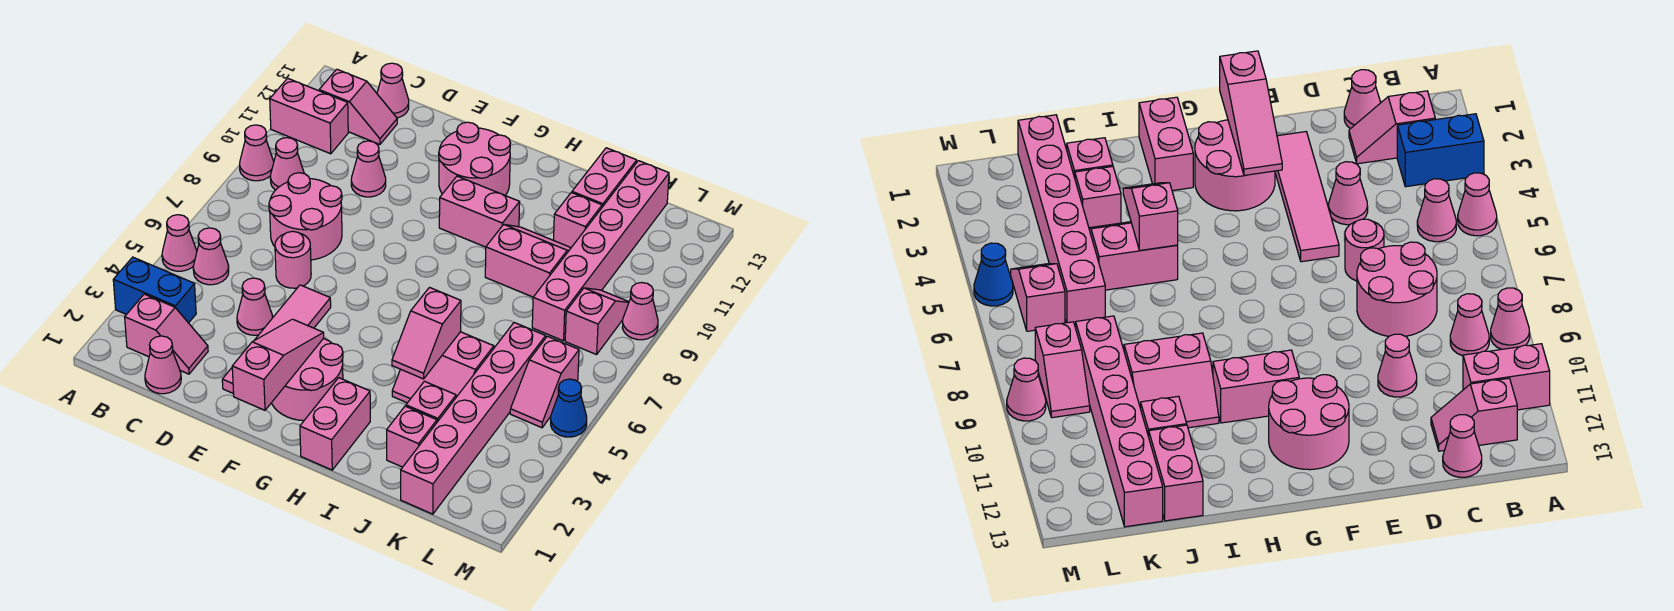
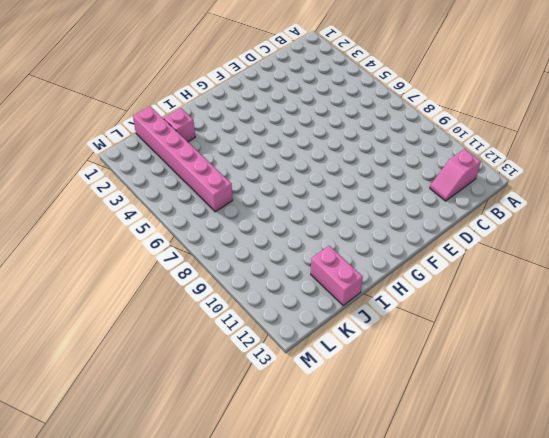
none -> blue 1x2 brick [113,257,196,323]
none -> pink 1x1 cone [162,215,197,271]
none -> pink 1x1 cone [240,125,274,181]
none -> pink 1x2 brick [270,78,348,154]

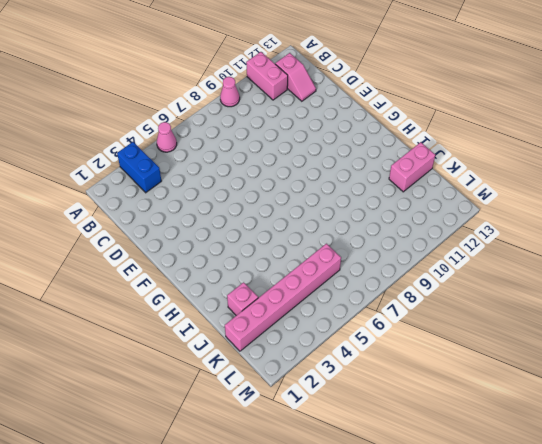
none -> pink 1x2 slope [125,294,208,374]
none -> pink 1x1 cone [193,228,229,285]
none -> pink 1x1 cone [270,138,304,190]
none -> pink 1x1 cone [145,336,181,394]

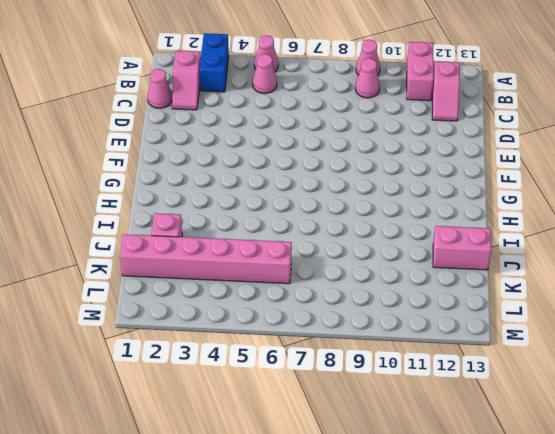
none -> pink 2x2 round brick [269,173,342,260]
none -> pink 1x1 cone [377,63,409,118]
none -> pink 1x1 cone [237,278,273,335]
none -> pink 1x1 round brick [275,231,311,288]

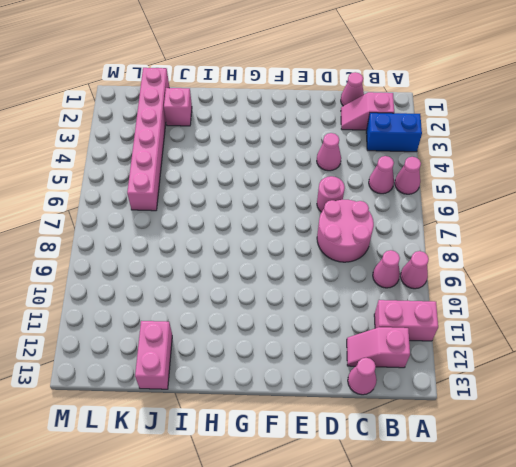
none -> pink 1x1 cone [351,141,386,197]
none -> pink 1x4 tile [222,285,331,394]
none -> pink 2x2 round brick [272,338,343,421]
none -> pink 2x2 round brick [439,122,510,195]

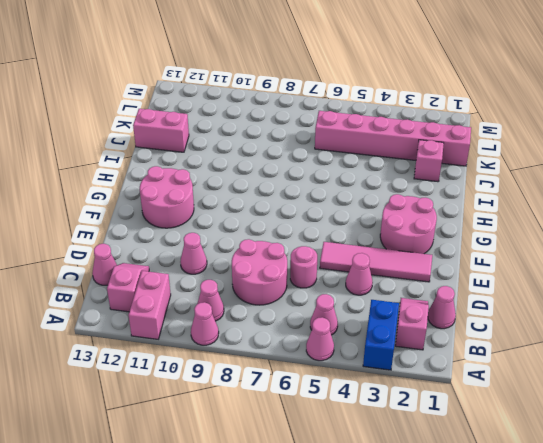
none -> pink 1x2 brick [439,176,520,247]
none -> pink 1x2 brick [300,378,370,470]
none -> pink 2x2 slope [392,332,494,403]
none -> pink 2x2 slope [485,225,571,297]

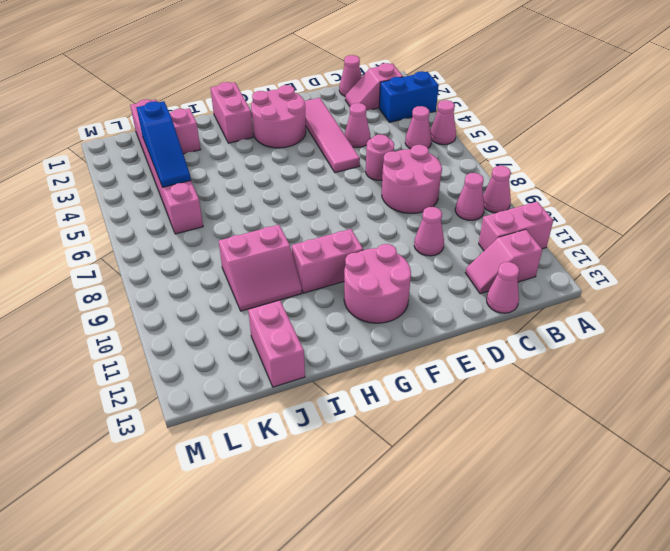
blue 1x3 slope [137,101,191,187] -> none
none -> pink 2x2 slope [392,332,494,403]
none -> pink 1x1 brick [406,381,456,422]
none -> pink 1x1 brick [554,193,602,247]
none -> pink 1x6 brick [532,161,669,341]

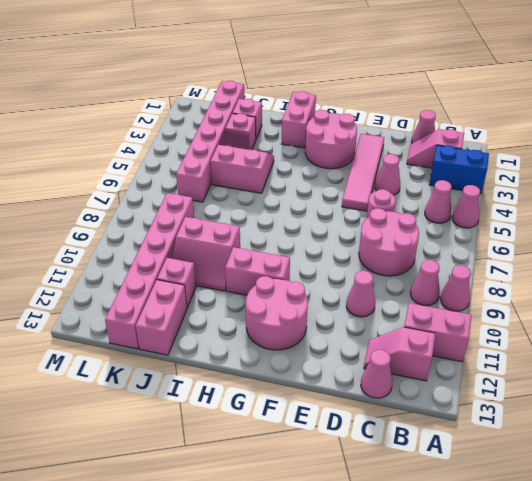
none -> pink 1x2 slope [510,336,579,428]
none -> pink 1x2 slope [565,288,629,355]
none -> blue 1x1 cone [551,379,587,437]
none -> pink 1x1 cone [622,283,658,340]

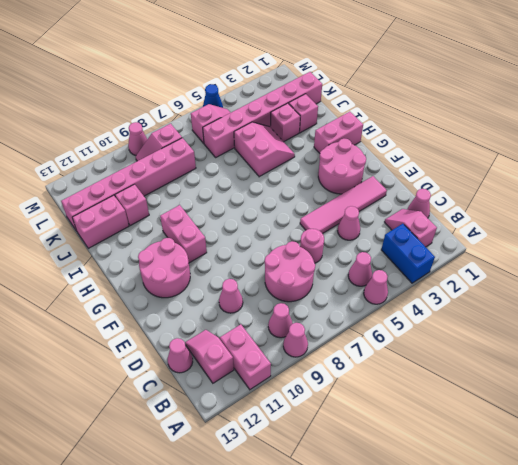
none -> pink 2x2 slope [485,225,571,297]
none -> pink 1x3 slope [232,319,324,410]
none -> pink 1x2 slope [392,288,461,379]

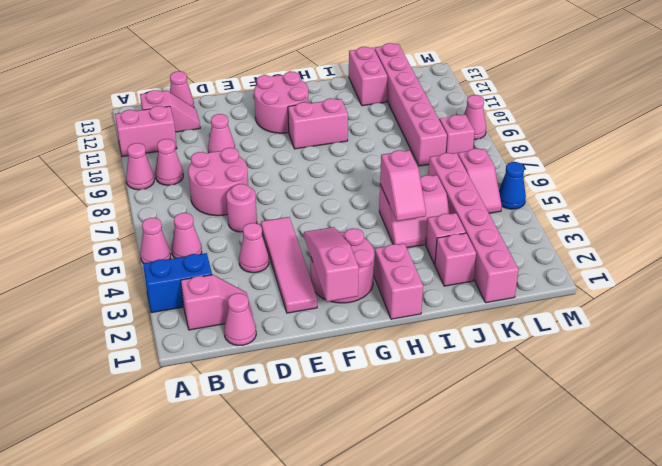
none -> pink 2x2 slope [485,225,571,297]
none -> pink 1x1 brick [554,193,602,247]

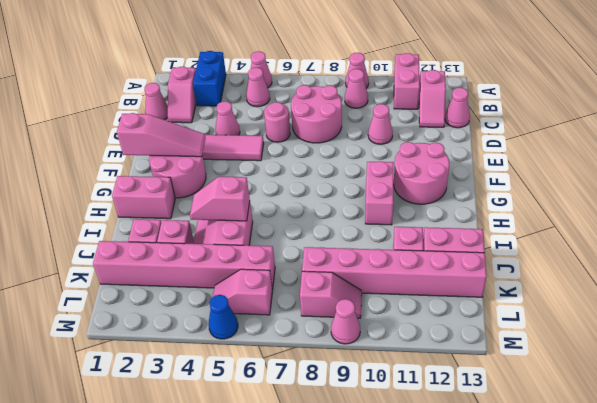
none -> pink 2x2 slope [485,225,571,297]

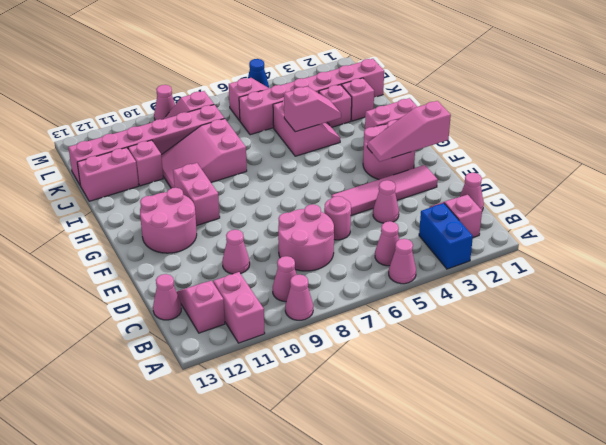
pink 2x3 slope [161,119,247,188] -> pink 2x2 slope [485,225,571,297]

